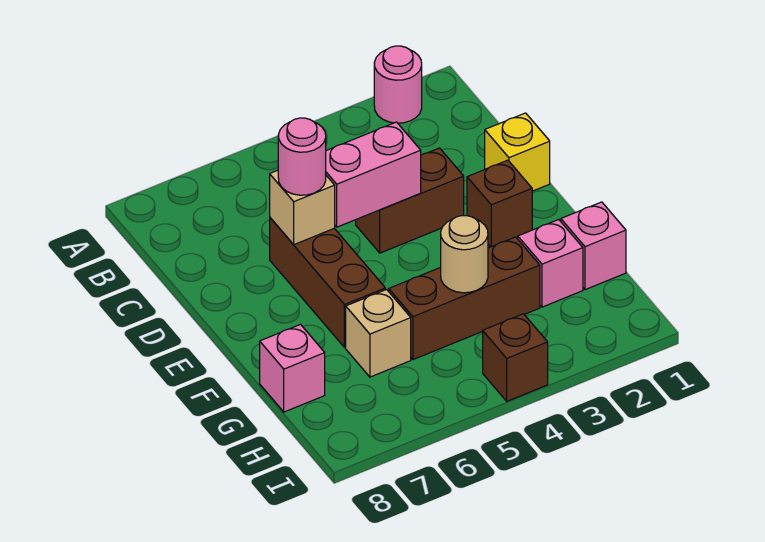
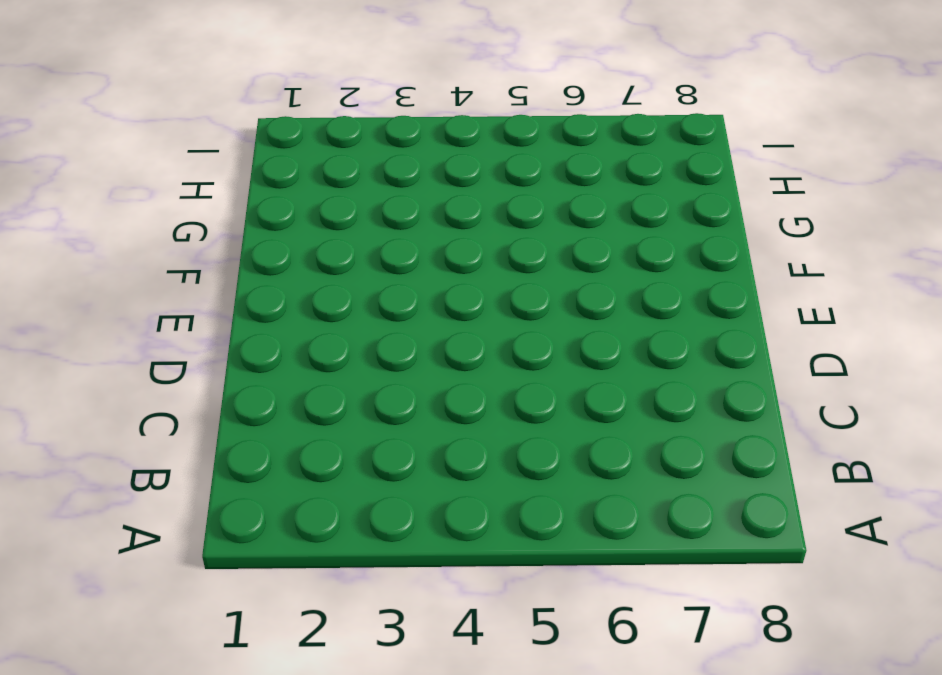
none -> pink 1x1 round brick [374,46,422,123]
none -> yellow 1x1 brick [485,113,550,191]
none -> brown 1x2 brick [356,148,464,253]

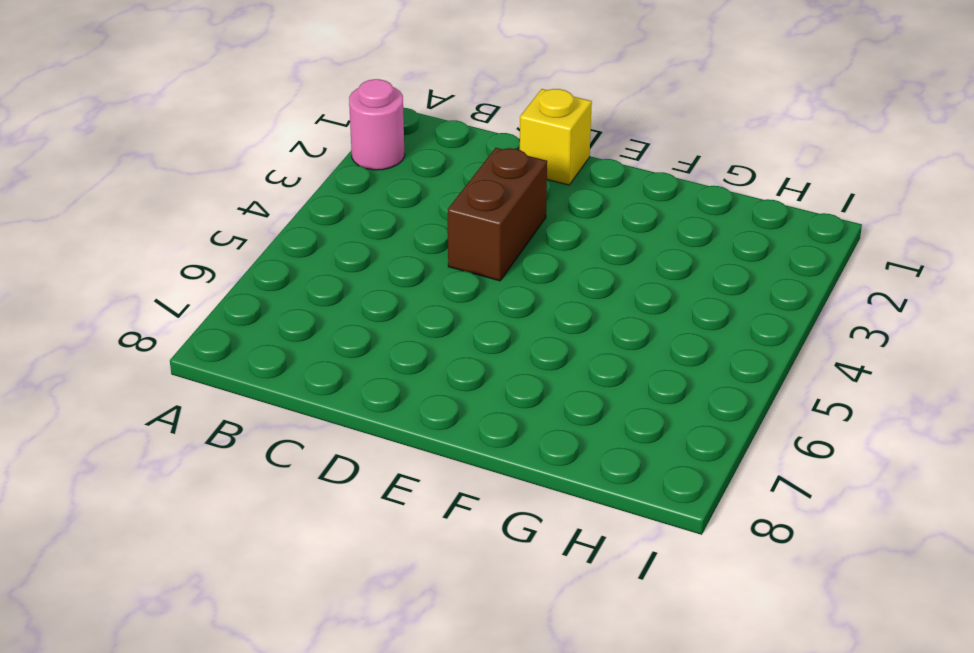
none -> brown 1x3 brick [270,218,385,347]
none -> brown 1x1 brick [467,160,532,247]
none -> pink 1x1 brick [561,202,626,290]

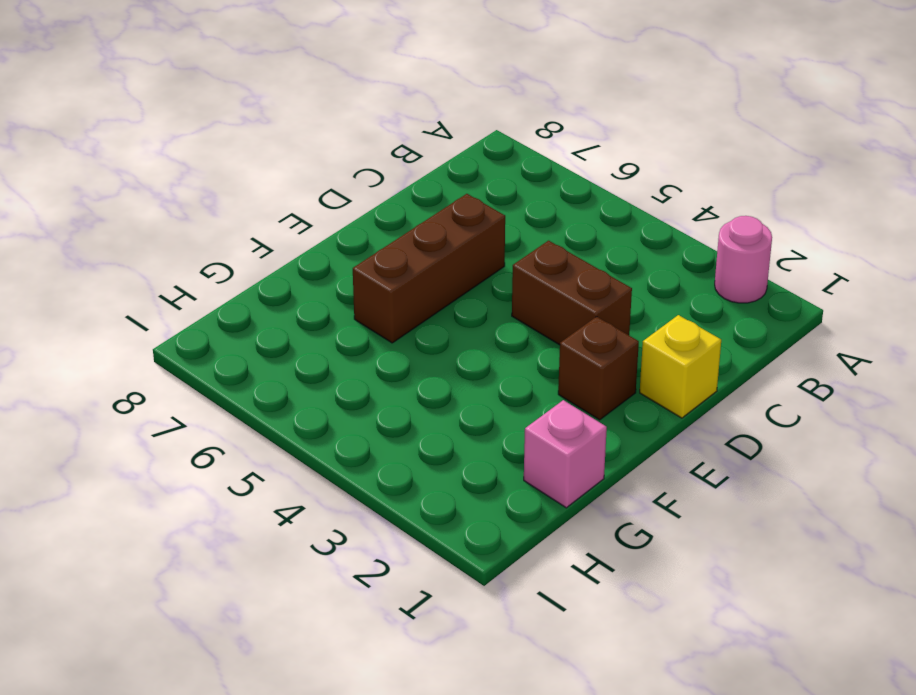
none -> pink 1x1 brick [518,220,583,307]
none -> brown 1x3 brick [389,237,540,360]
none -> tan 1x1 brick [346,290,411,377]

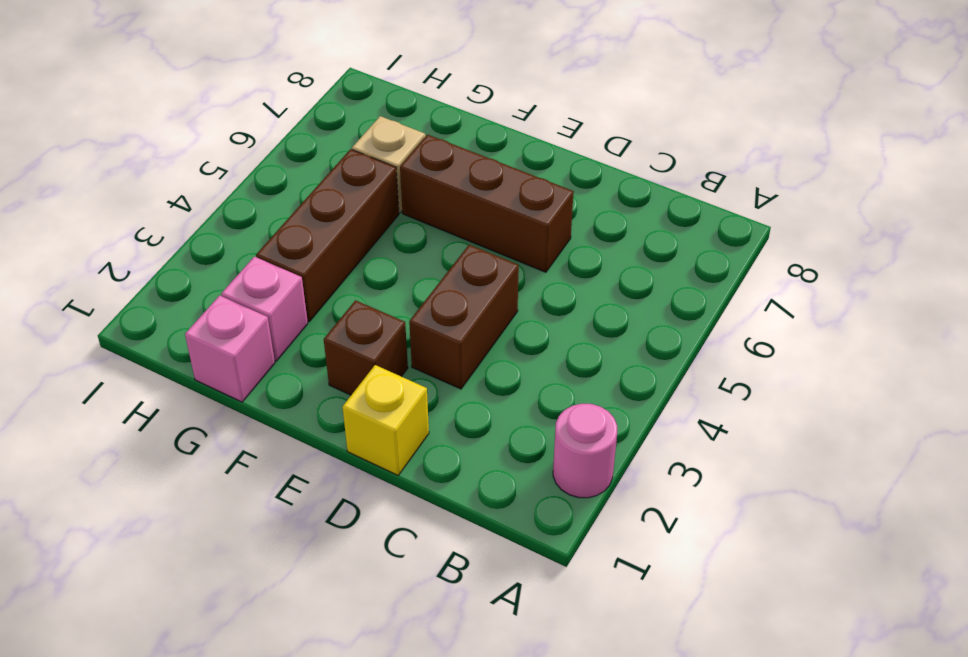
none -> pink 1x1 brick [260,325,325,412]
none -> brown 1x1 brick [483,314,548,401]
none -> pink 1x2 brick [326,122,421,227]

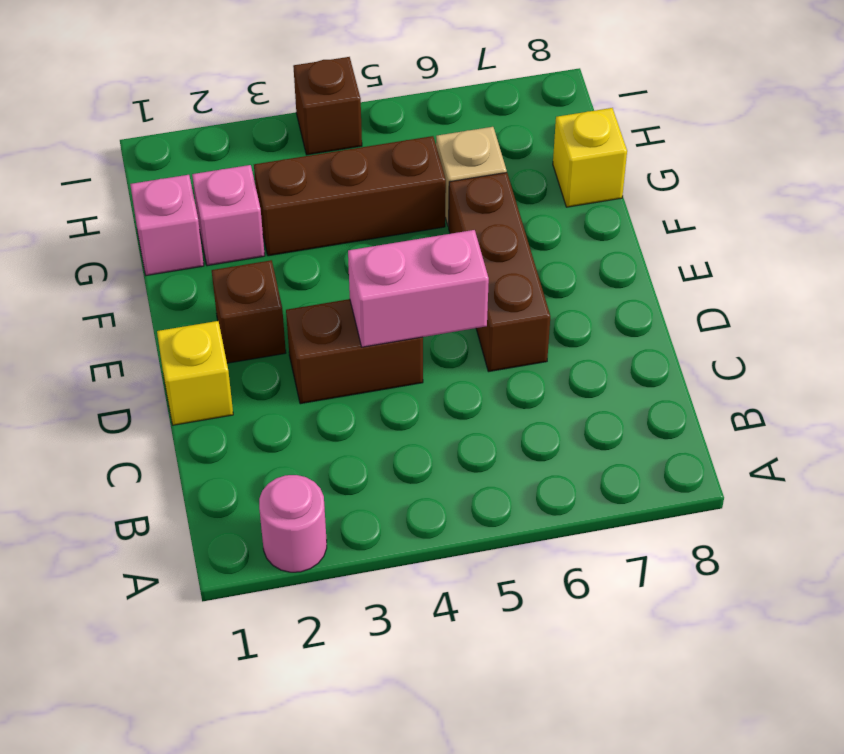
yellow 1x1 brick [553,108,627,207] -> pink 1x1 brick [260,325,325,412]
none -> tan 1x1 brick [270,170,335,245]
none -> tan 1x1 round brick [441,216,488,293]
none -> pink 1x1 round brick [278,118,326,195]

